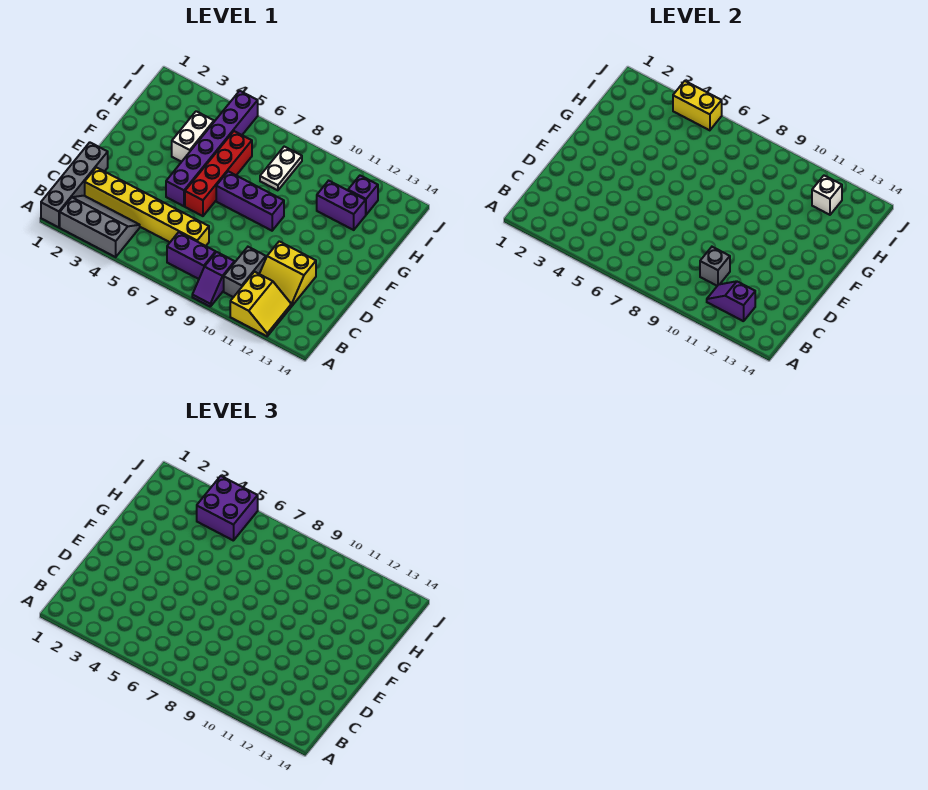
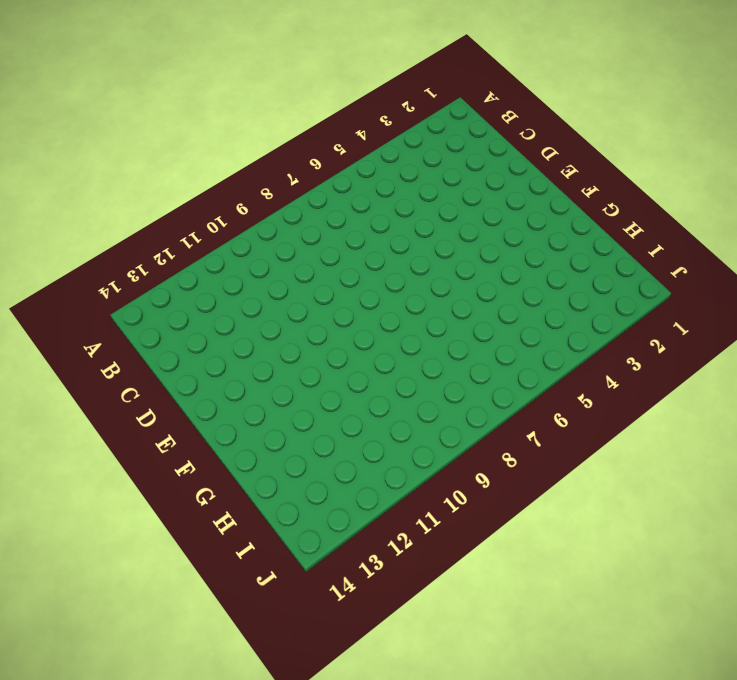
none -> grey 1x4 brick [41,142,108,227]
none -> grey 2x3 slope [60,196,140,257]
none -> purple 1x2 slope [192,252,235,306]

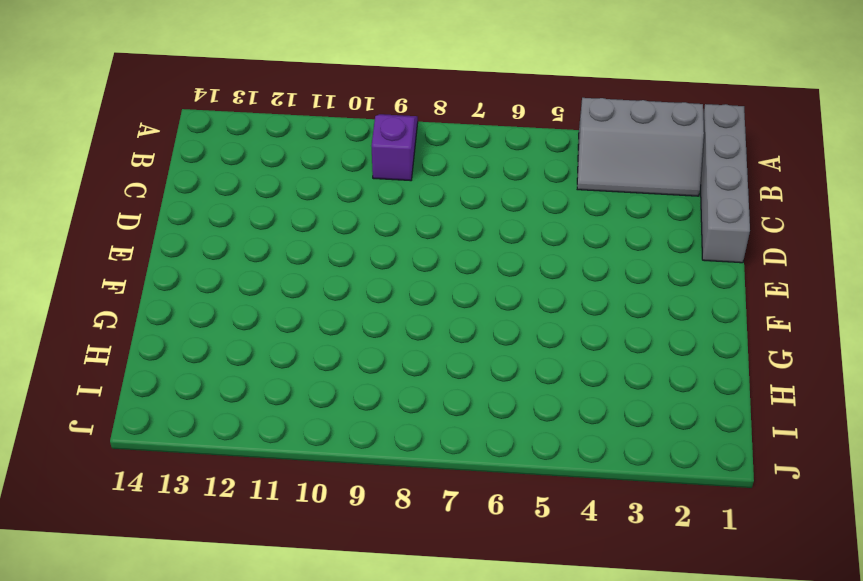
none -> yellow 2x2 slope [230,272,291,336]
none -> purple 1x2 brick [167,232,216,279]
none -> grey 1x2 brick [224,247,266,297]

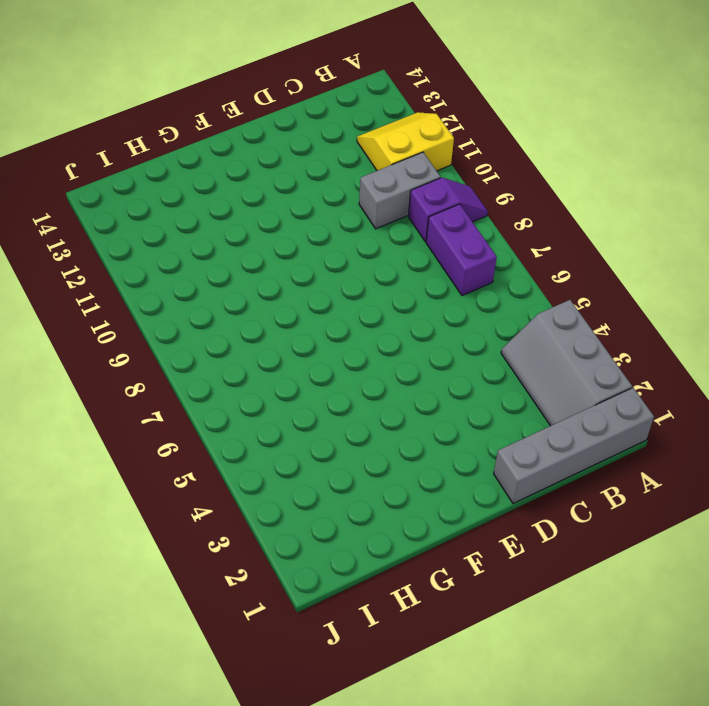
none -> yellow 1x6 brick [85,167,209,246]
none -> yellow 2x2 slope [260,241,316,306]
none -> purple 1x6 brick [166,91,258,206]

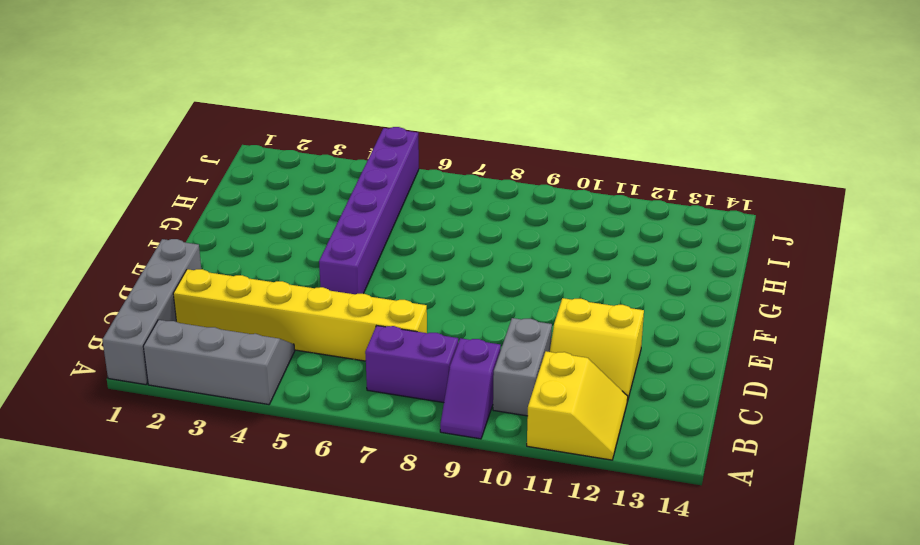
none -> red 1x4 brick [185,131,252,216]
none -> purple 1x3 brick [216,171,284,231]
none -> white 1x2 brick [172,111,214,162]

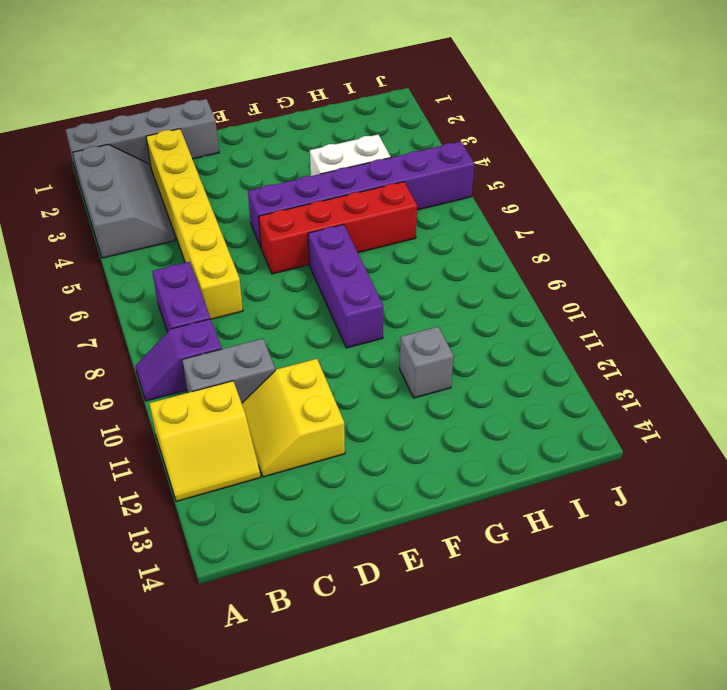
grey 1x1 brick [400,327,454,398] -> grey 1x1 brick moved to [700,247,730,286]
none -> white 1x2 plate [260,147,302,190]
none -> purple 1x2 brick [317,181,366,230]
none -> purple 1x1 brick [348,176,378,215]

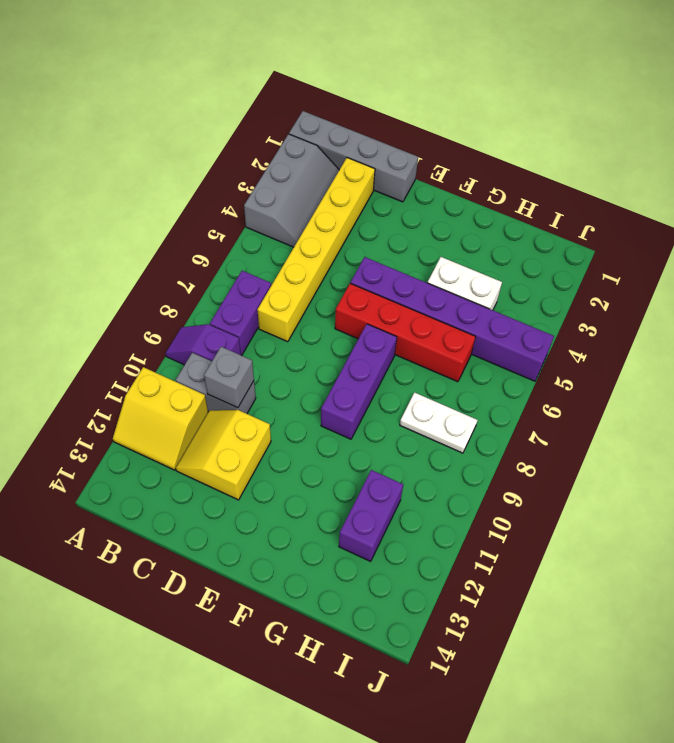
none -> purple 1x1 brick [348,176,378,215]
none -> purple 1x2 slope [707,281,755,321]
none -> white 1x1 brick [812,176,842,215]

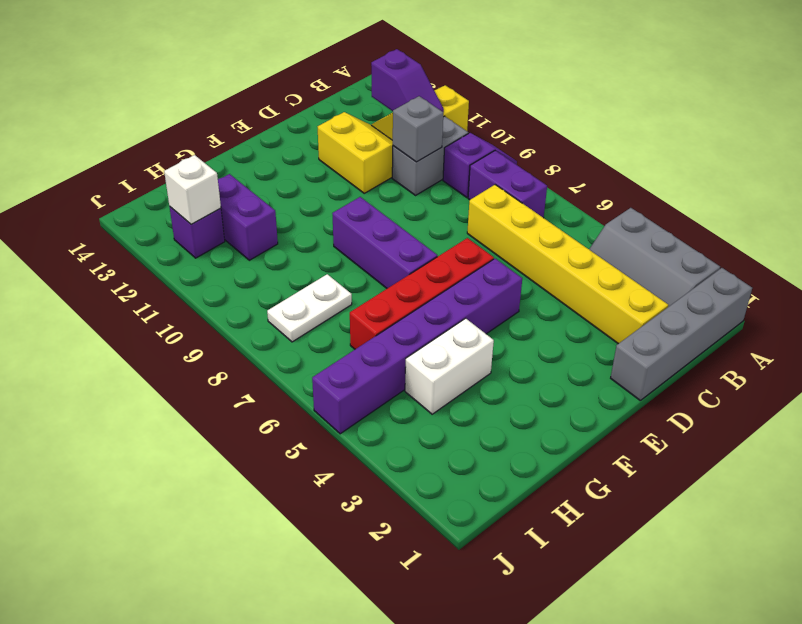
none -> yellow 1x2 brick [673,81,722,130]
none -> purple 2x2 brick [197,476,258,541]

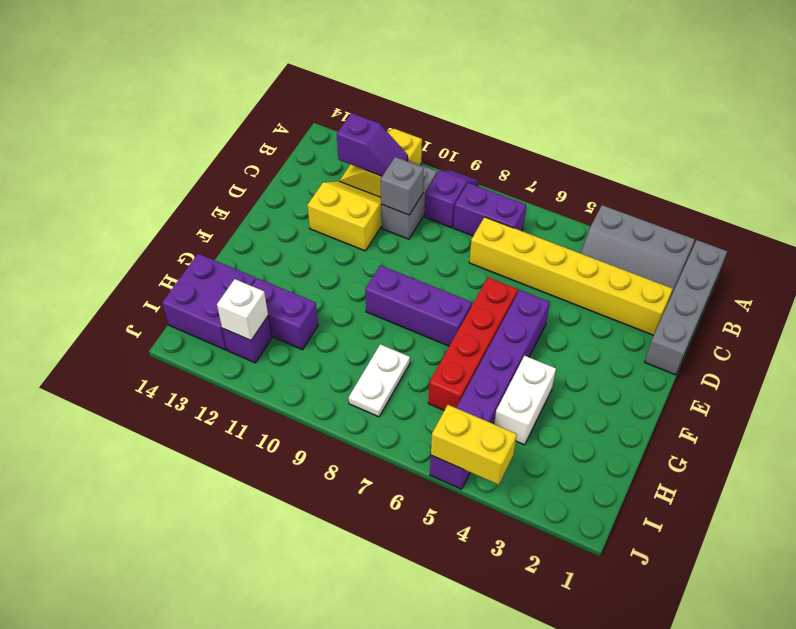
purple 2x2 brick [162,254,256,350] -> purple 2x2 brick moved to [197,476,258,541]

